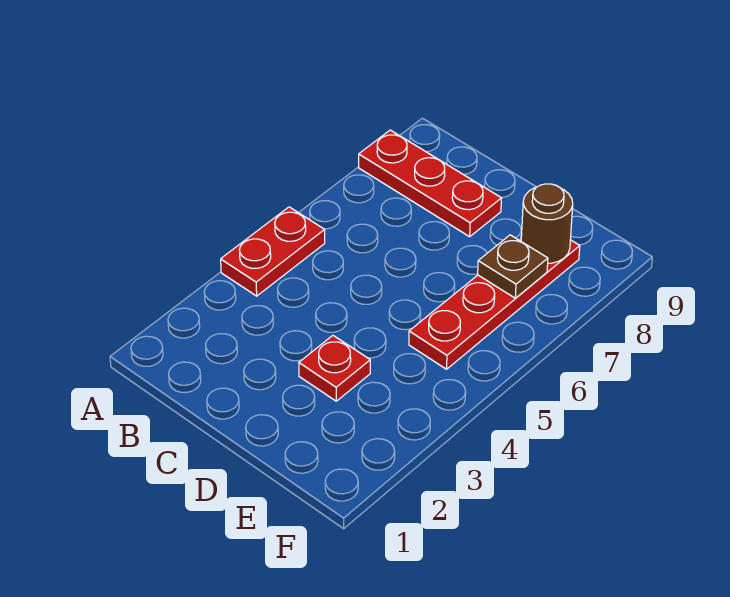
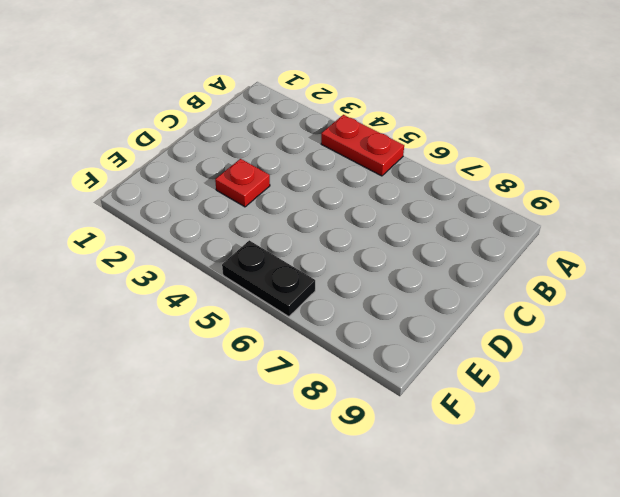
black 1x2 plate [222,240,315,317] -> none
none -> red 1x3 plate [359,130,502,237]
none -> red 1x4 plate [409,240,580,369]

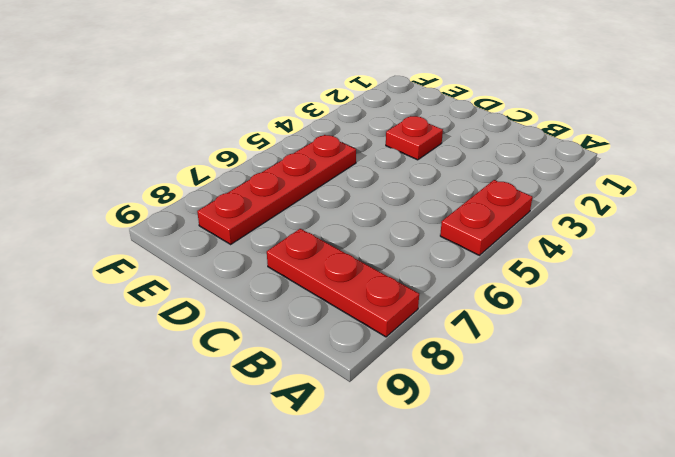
none -> brown 1x1 plate [478,235,548,298]
none -> brown 1x1 round brick [521,184,573,263]

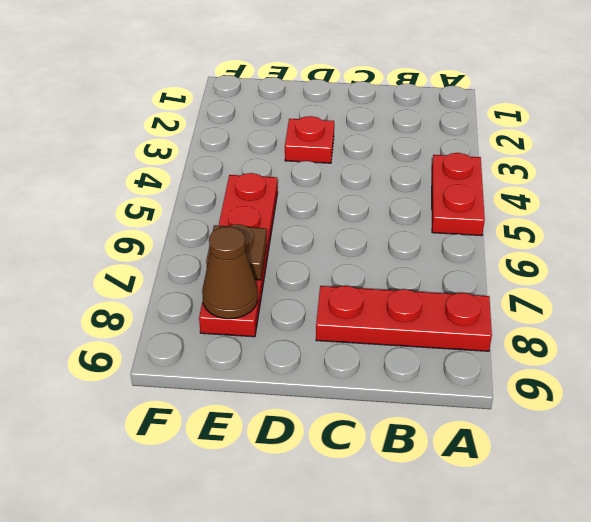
brown 1x1 cone [202,227,258,319] -> brown 1x1 round brick [521,184,573,263]

